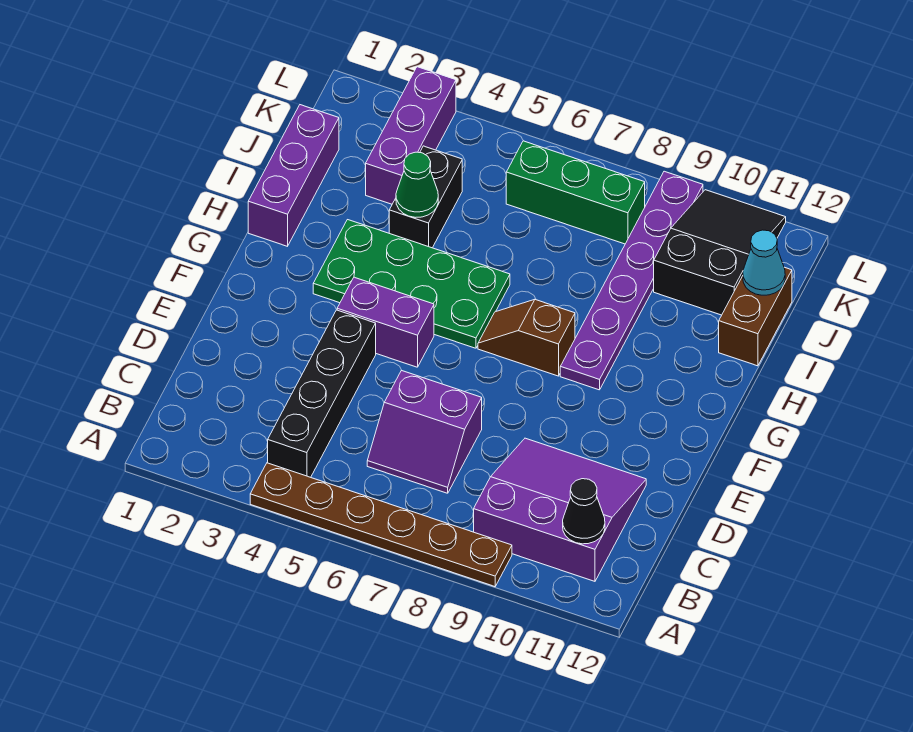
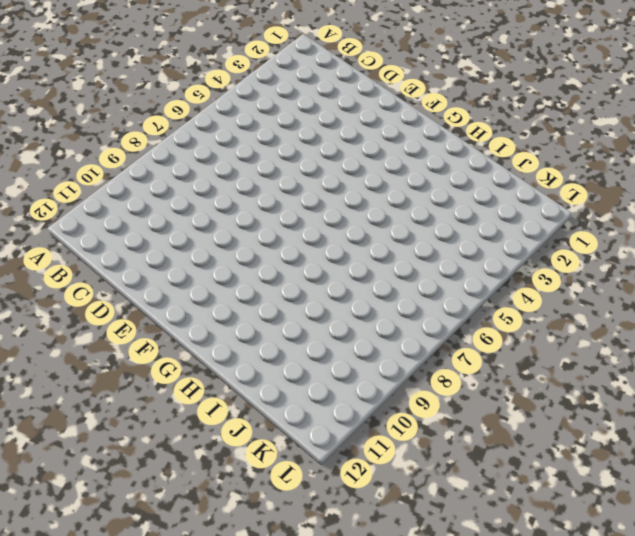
none -> brown 1x6 plate [250,463,512,587]
none -> black 1x4 brick [268,310,376,477]
none -> purple 3x3 slope [474,438,646,581]

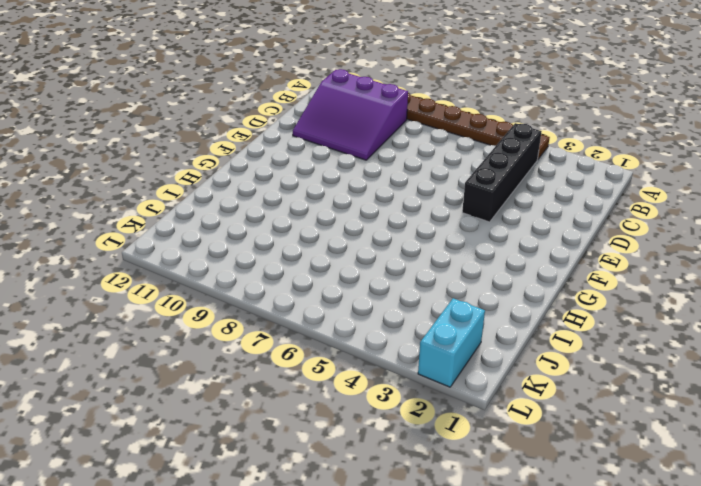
cyan 1x2 brick [418,298,485,387] -> none
none -> purple 2x2 slope [367,370,482,493]
none -> purple 1x2 brick [337,277,434,367]
none -> green 2x4 plate [313,220,510,348]

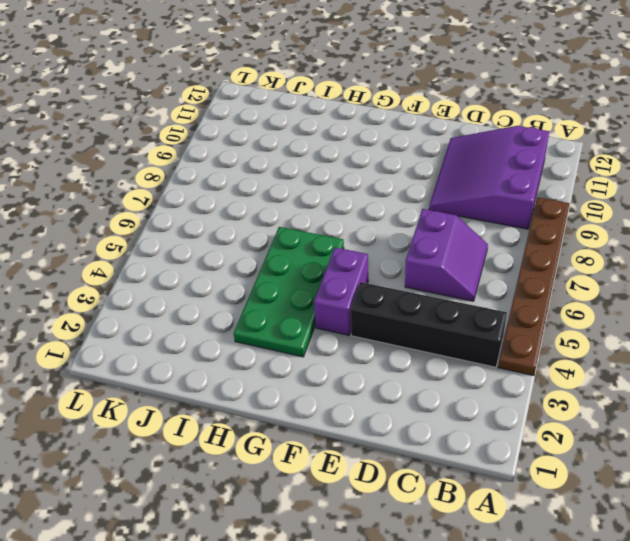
none -> brown 1x2 slope [478,300,575,376]
none -> purple 1x6 plate [560,171,703,390]
none -> purple 1x3 brick [248,105,339,246]

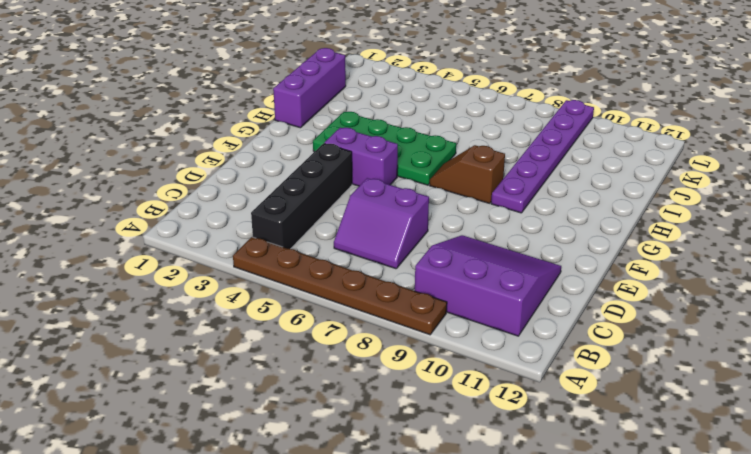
none -> black 1x2 brick [389,146,462,248]
none -> brown 1x2 brick [719,267,792,366]
none -> purple 1x3 brick [366,67,456,204]

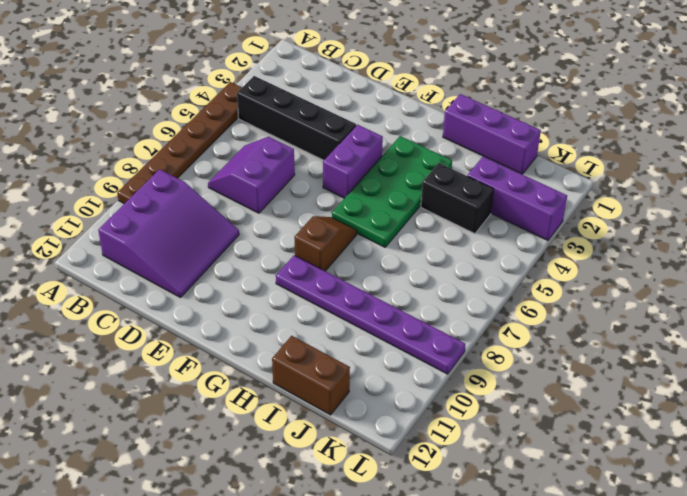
none -> black 2x3 slope [654,190,786,315]
none -> green 1x3 brick [506,141,645,244]
none -> black 1x1 cone [563,479,605,544]

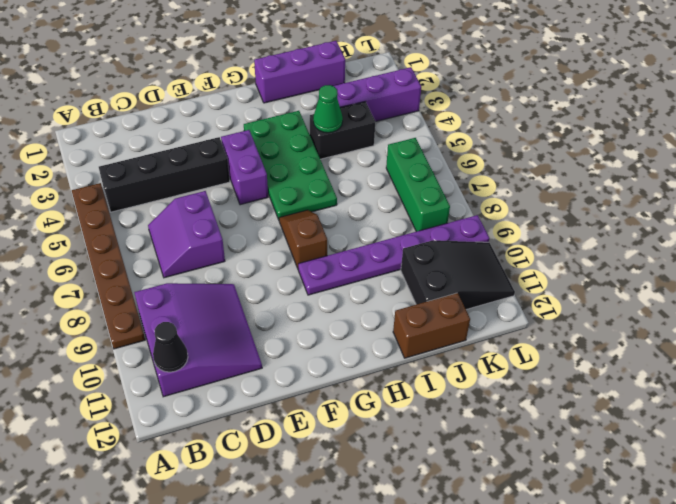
none -> cyan 1x1 cone [743,230,785,295]

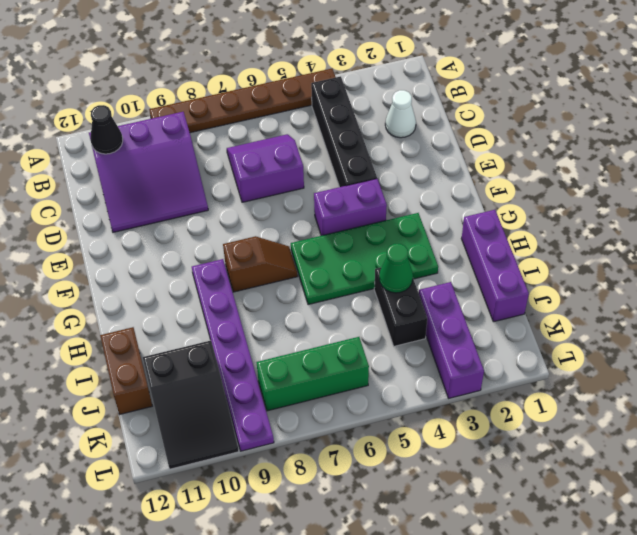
white 1x1 cone [385,90,416,138] -> none
none -> cyan 1x1 cone [743,230,785,295]

